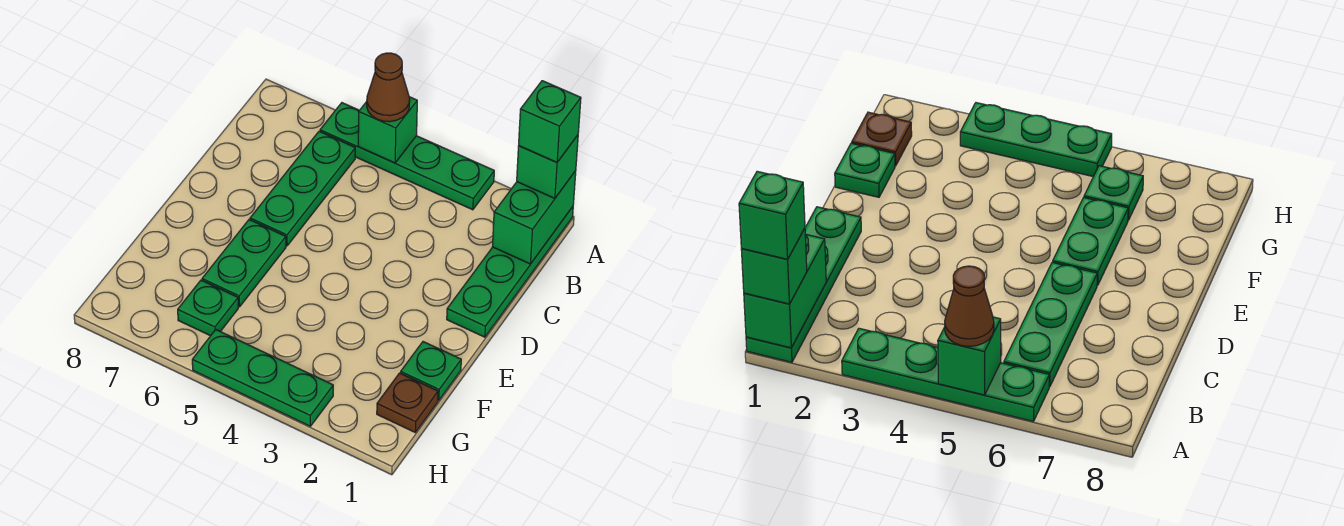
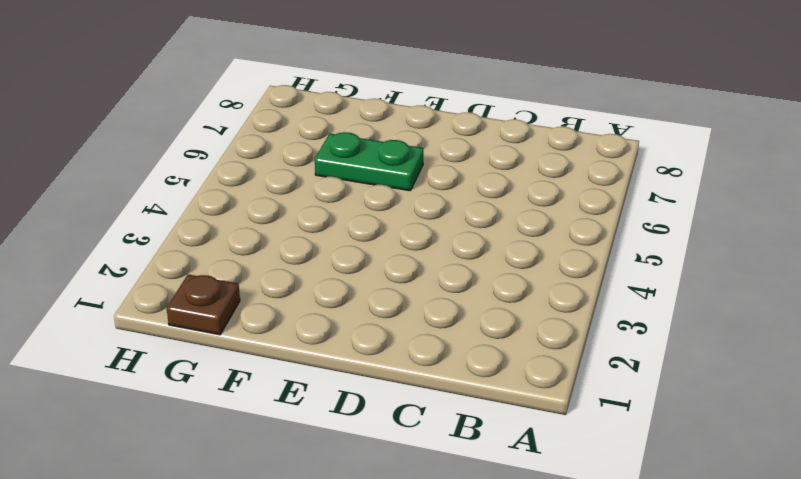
none -> green 1x4 plate [447,207,573,337]
none -> green 1x4 plate [320,103,494,210]
none -> green 1x3 plate [250,131,355,246]

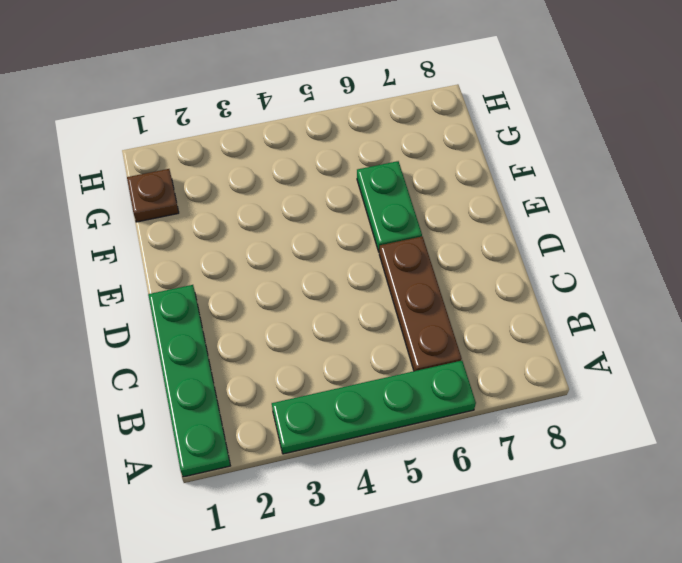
brown 1x3 plate [379,237,462,371] -> green 1x3 plate [250,131,355,246]
none -> green 1x1 plate [401,342,461,400]
none -> green 1x1 plate [178,280,238,336]
none -> green 1x3 plate [192,330,333,426]

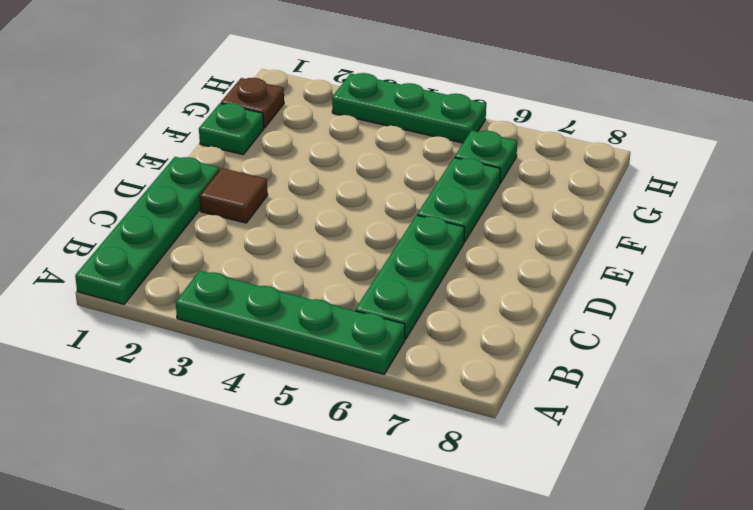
brown 1x1 tile [200,168,268,223] -> none
none -> green 1x2 brick [492,171,576,264]
none -> green 1x1 brick [358,97,417,163]
none -> green 1x1 brick [517,135,578,198]

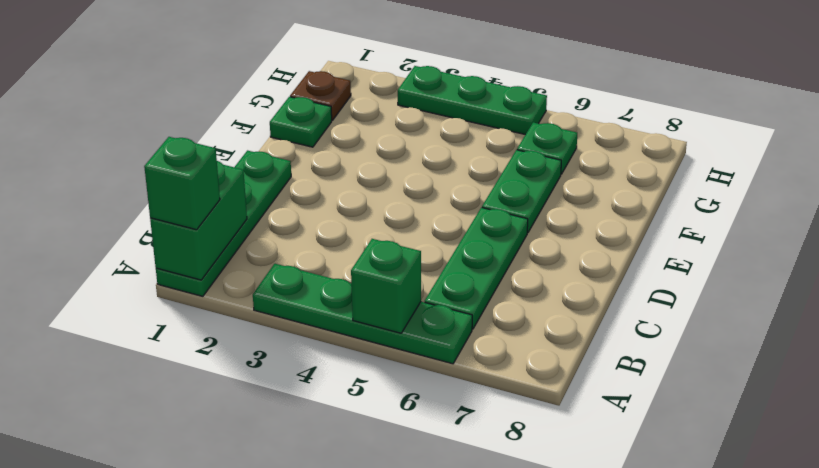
none -> brown 1x1 cone [367,53,410,122]
none -> green 1x1 brick [519,81,581,162]

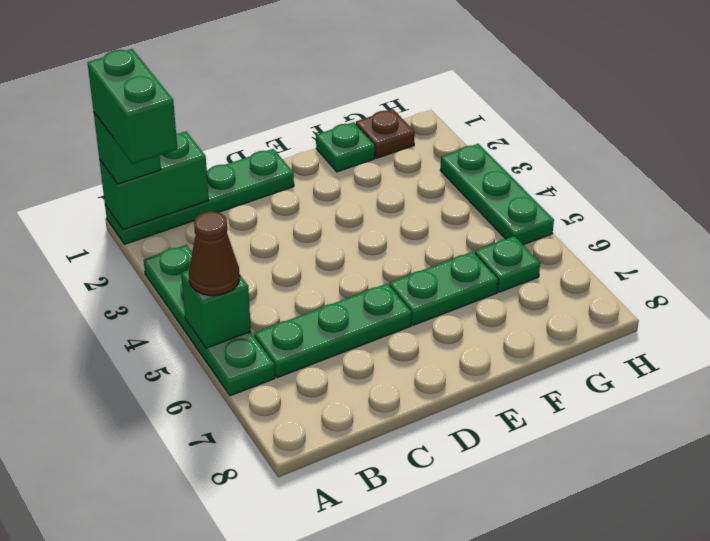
green 1x2 brick [88,49,177,164] -> green 1x1 brick [519,81,581,162]

